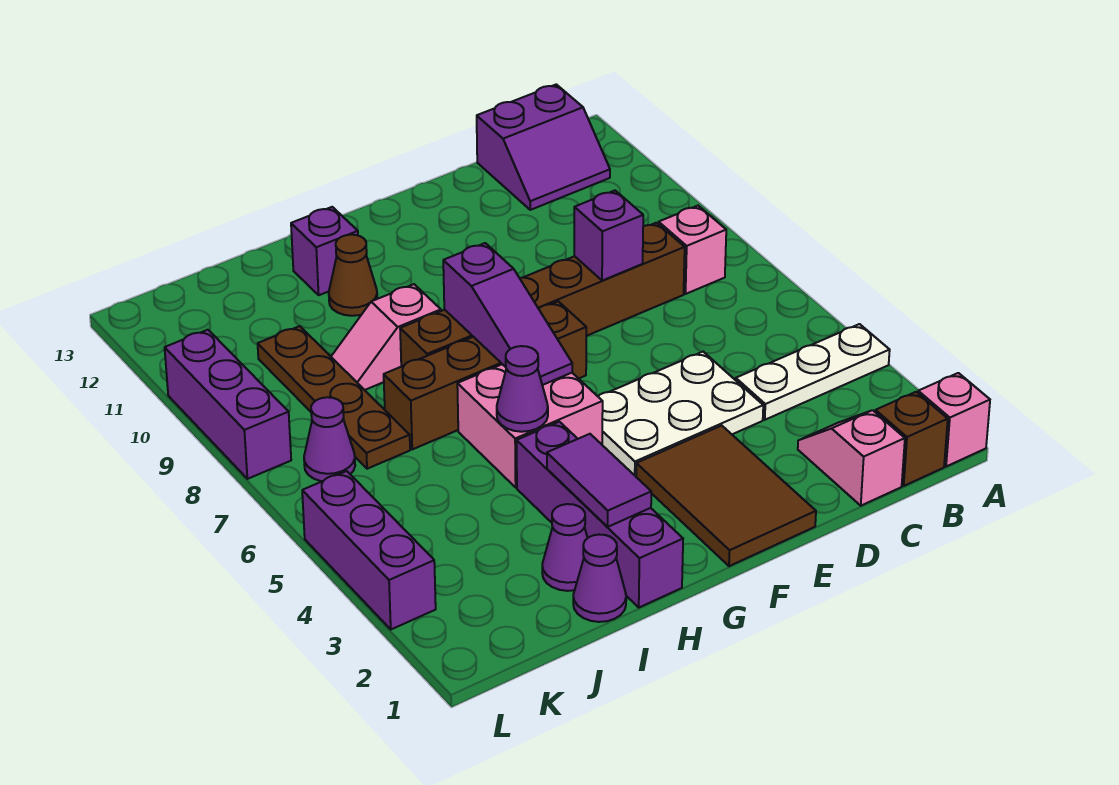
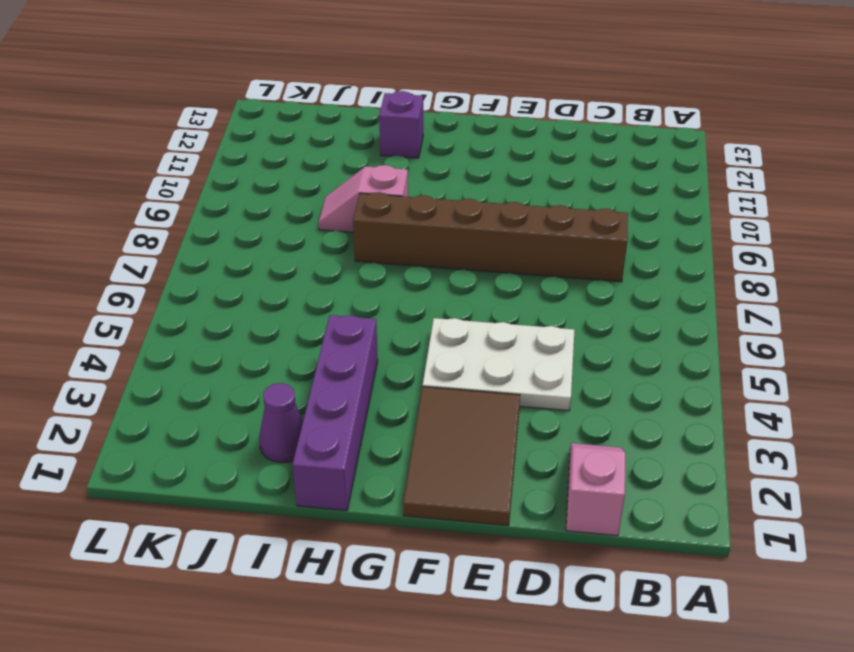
none -> pink 1x1 brick [918,373,990,467]
none -> white 1x3 plate [736,324,890,420]
none -> brown 1x1 brick [875,392,948,486]

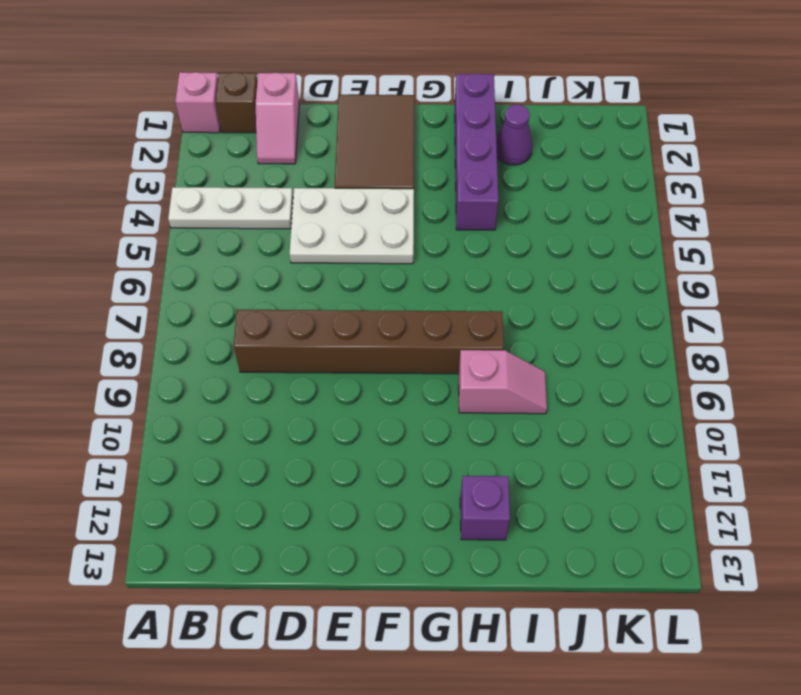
none -> pink 1x1 brick [659,206,726,294]
none -> purple 2x2 slope [477,84,610,210]
none -> brown 1x4 brick [384,301,586,449]

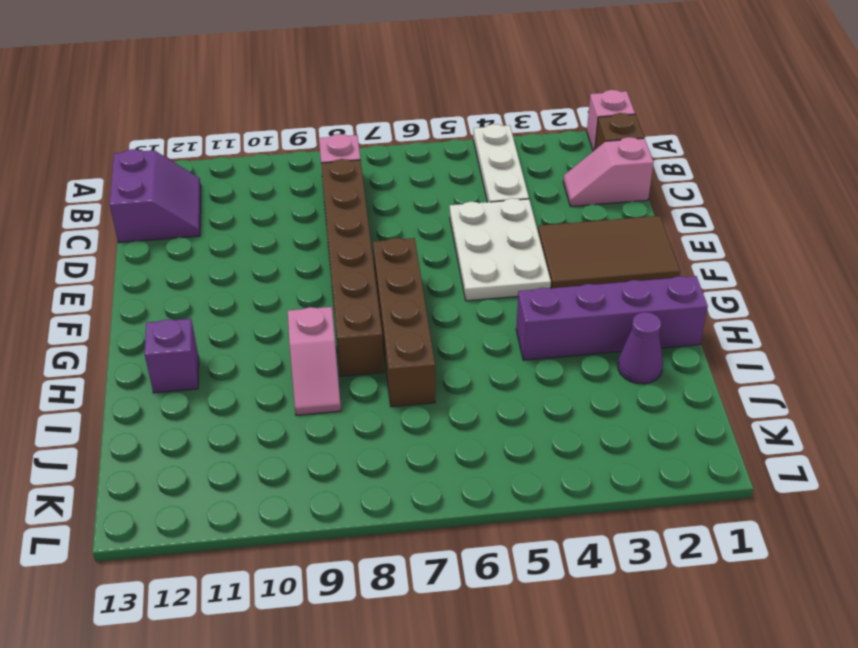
none -> pink 2x2 brick [457,364,603,487]
none -> brown 1x1 cone [329,235,377,316]
none -> purple 1x1 cone [573,535,626,622]

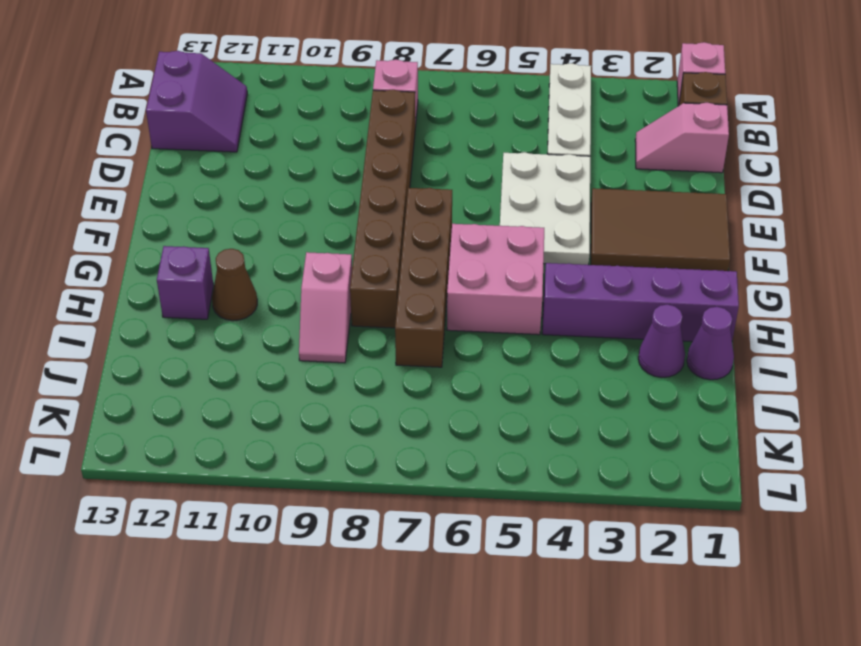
none -> brown 1x4 plate [258,326,410,469]
none -> purple 1x1 cone [304,397,355,481]
none -> purple 1x3 brick [302,471,436,629]

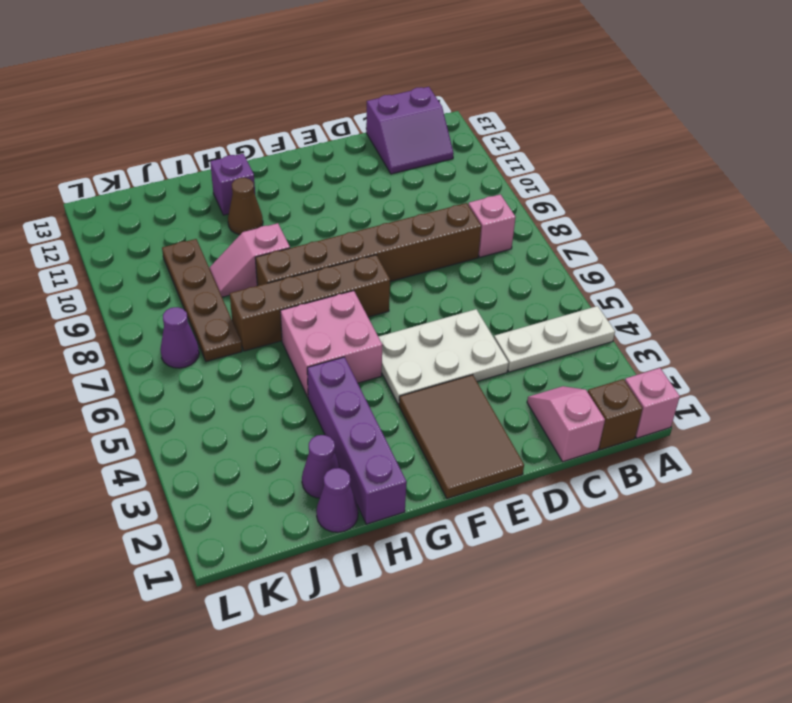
none -> purple 1x3 brick [302,471,436,629]
none -> purple 1x3 brick [165,330,291,479]
none -> purple 1x1 brick [574,191,643,281]

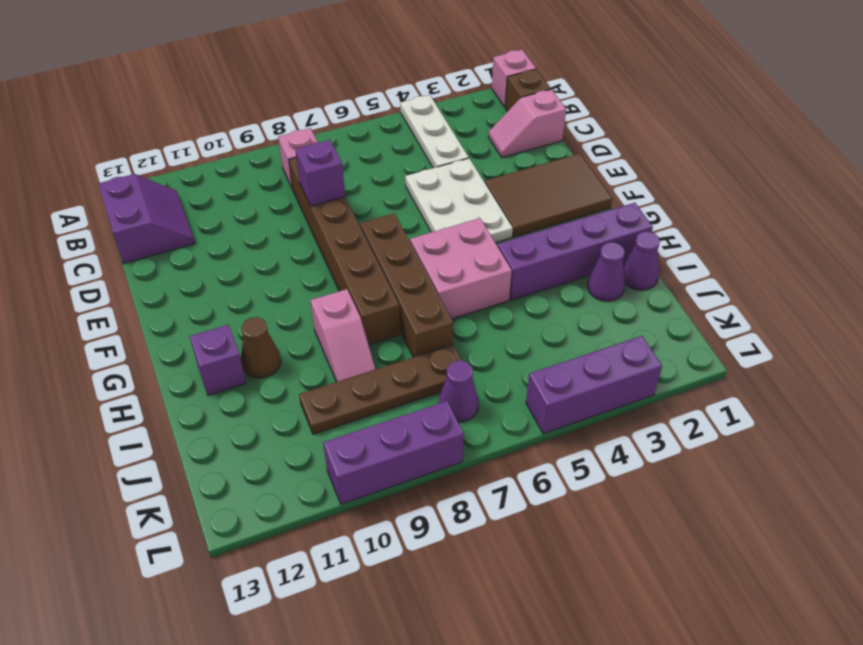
none -> purple 1x3 slope [443,243,572,385]
none -> purple 1x2 tile [547,434,651,527]
none -> purple 1x1 cone [497,346,548,432]

